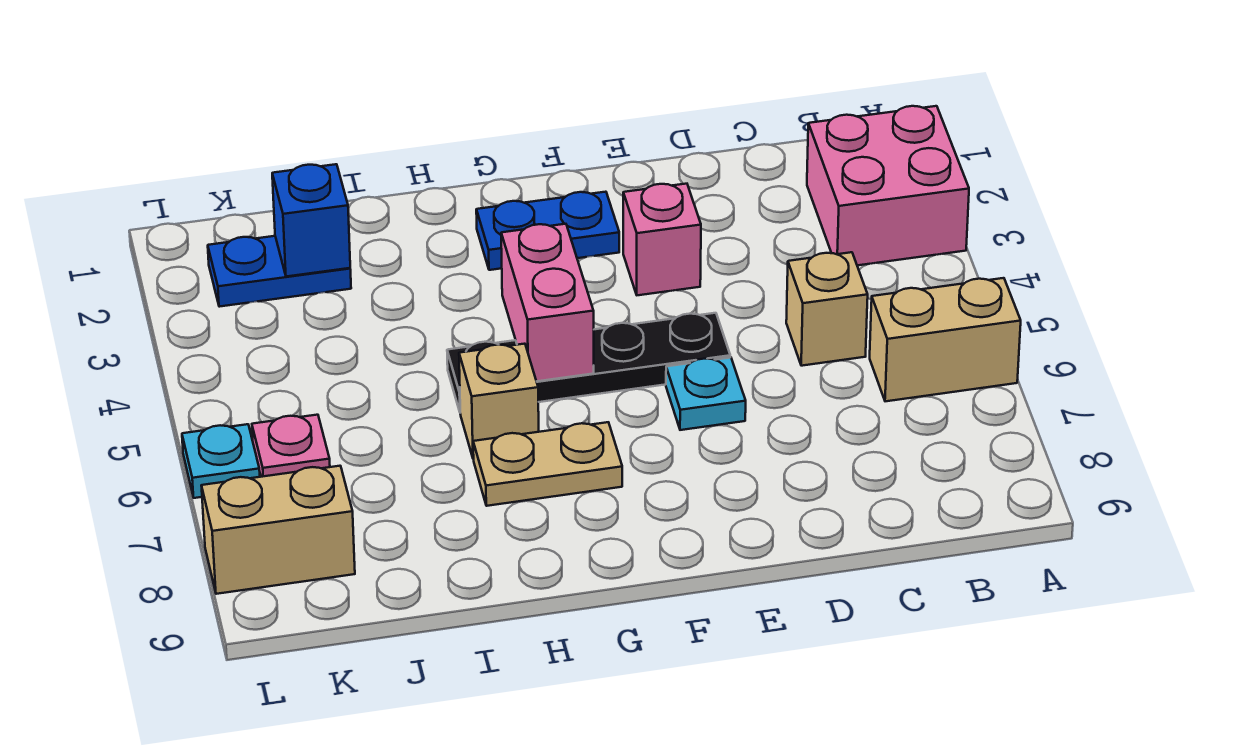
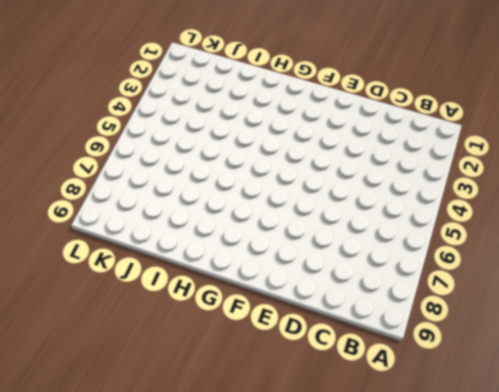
none -> pink 2x2 brick [807,106,969,265]
none -> tan 1x2 brick [870,278,1021,401]
none -> tan 1x1 brick [786,252,868,366]

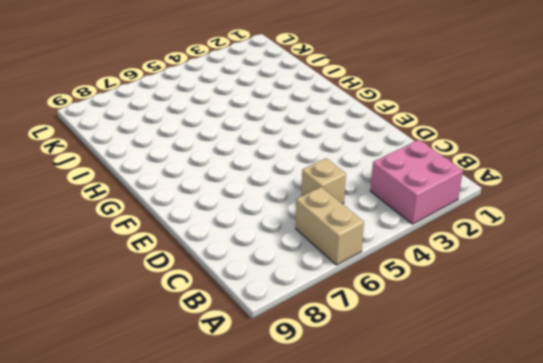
none -> pink 1x1 brick [623,184,701,295]
none -> black 1x4 plate [447,313,730,412]
none -> cyan 1x1 plate [666,358,746,430]

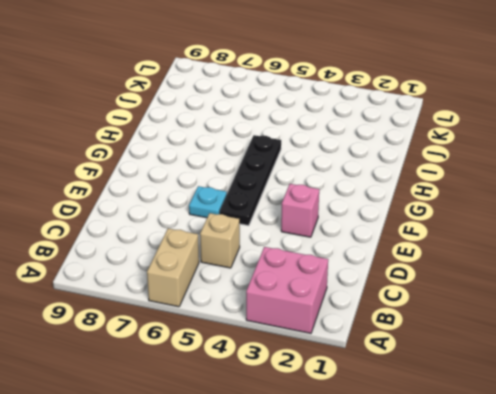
none -> blue 1x2 plate [476,192,619,270]
none -> tan 1x2 plate [473,422,622,506]
none -> tan 1x1 brick [459,344,539,459]

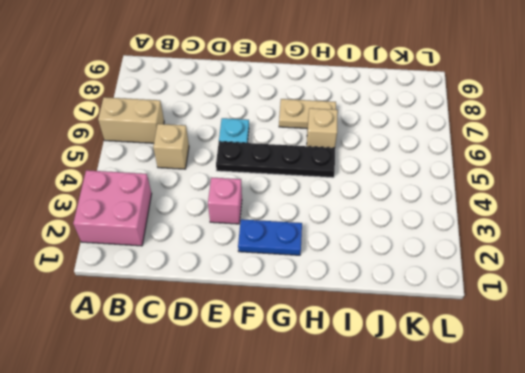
none -> blue 1x2 plate [208,236,351,307]
none -> pink 1x1 plate [252,415,330,477]
none -> tan 1x2 brick [201,466,355,594]

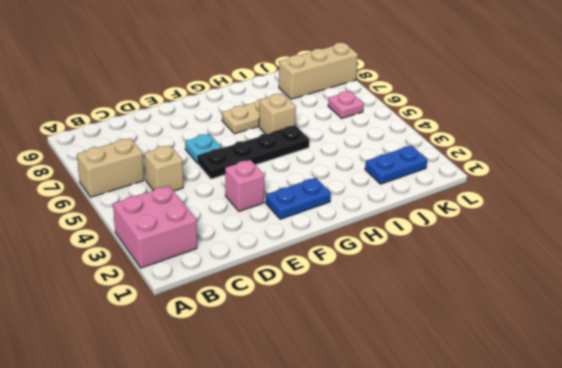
tan 1x3 brick [279,43,358,99] -> tan 1x2 brick [201,466,355,594]
none -> cyan 1x1 plate [182,424,260,498]
none -> pink 1x2 brick [501,224,594,381]
none -> blue 1x1 brick [272,164,350,277]

